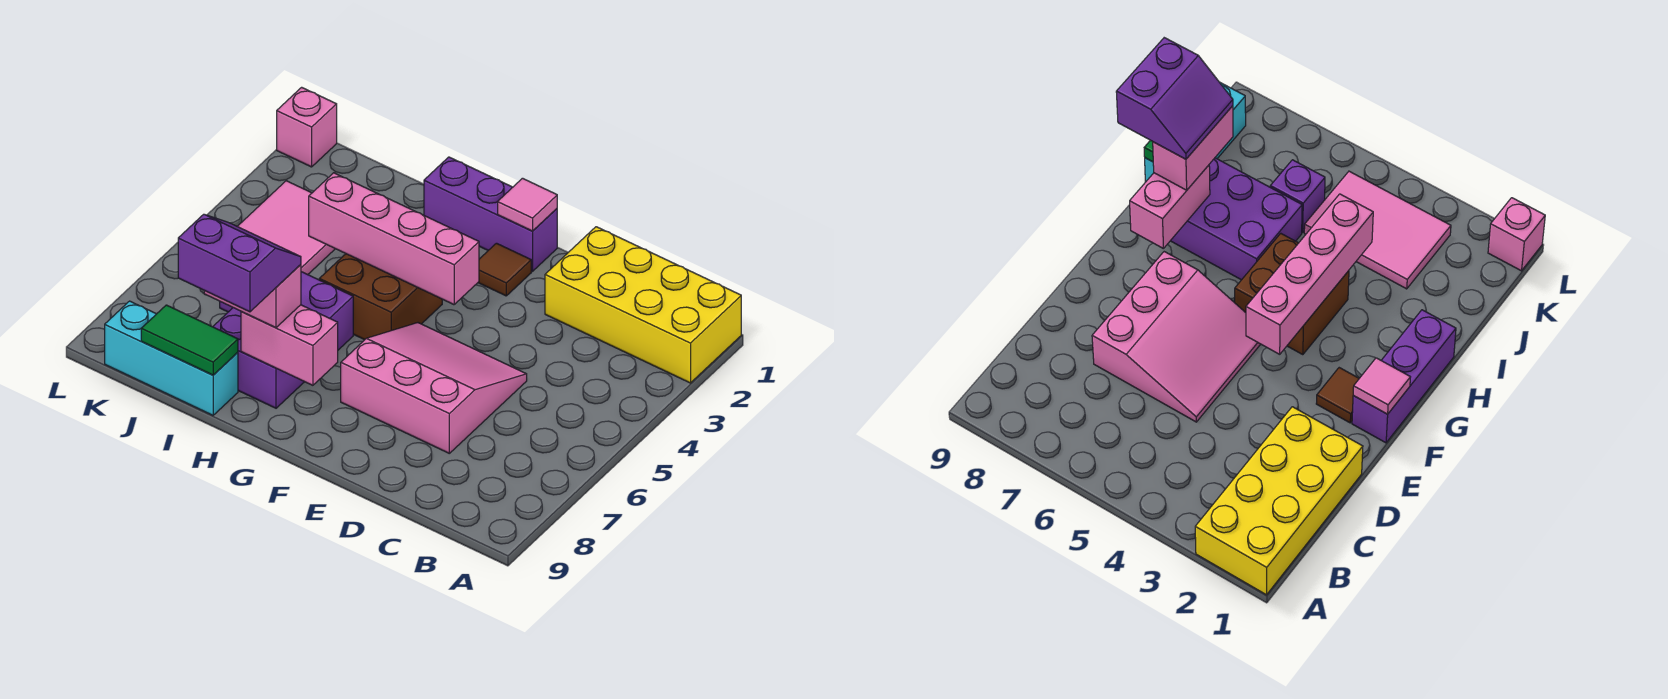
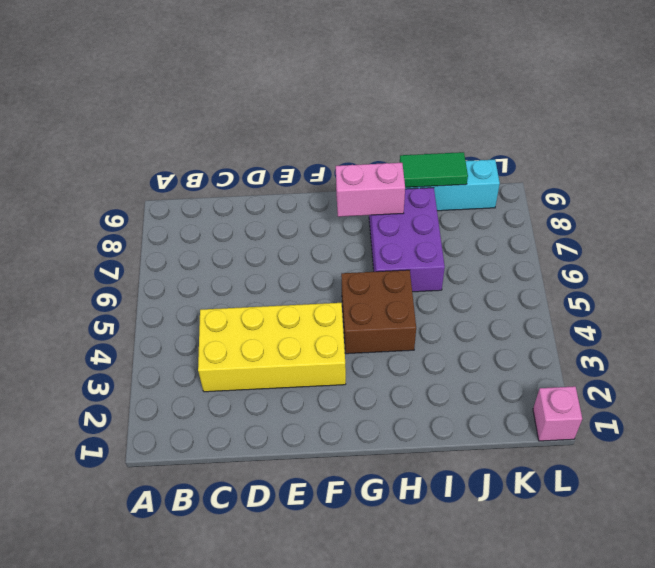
yellow 2x4 brick [198,303,346,392] -> yellow 2x4 brick moved to [545,227,741,383]
none -> pink 3x3 slope [341,323,527,453]
none -> purple 1x3 brick [424,157,557,271]
none -> brown 1x1 tile [478,243,531,296]

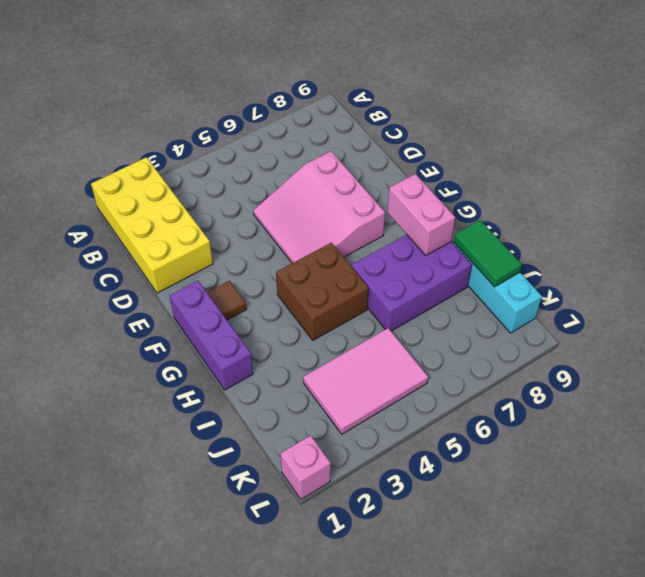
none -> purple 1x1 brick [1270,160,1325,233]
none -> pink 1x1 tile [498,178,557,231]
none -> pink 1x4 brick [309,173,479,305]

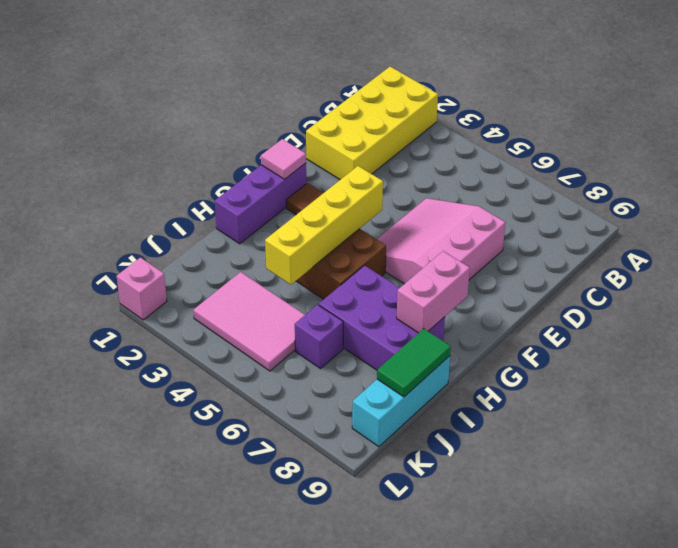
yellow 1x4 brick [265,166,383,285] -> pink 1x4 brick [309,173,479,305]
none -> pink 1x2 brick [204,265,301,328]
none -> purple 2x2 slope [178,214,301,312]

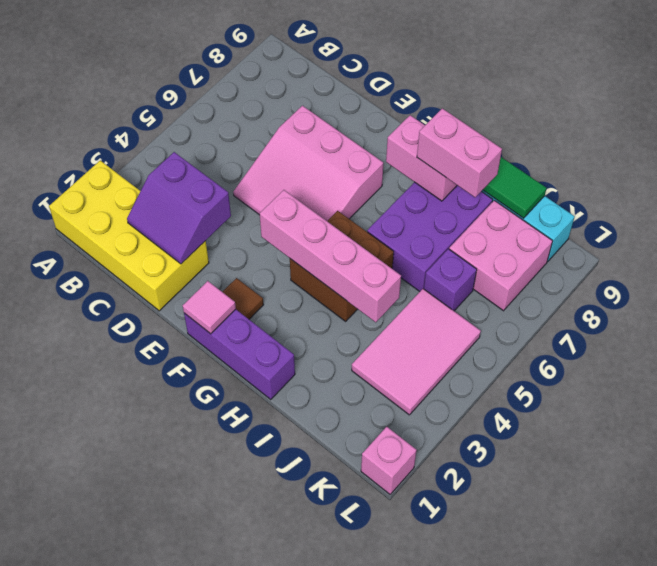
purple 2x2 slope [127,152,231,264] -> purple 2x2 slope moved to [178,214,301,312]
pink 2x2 brick [449,200,553,311] -> none

